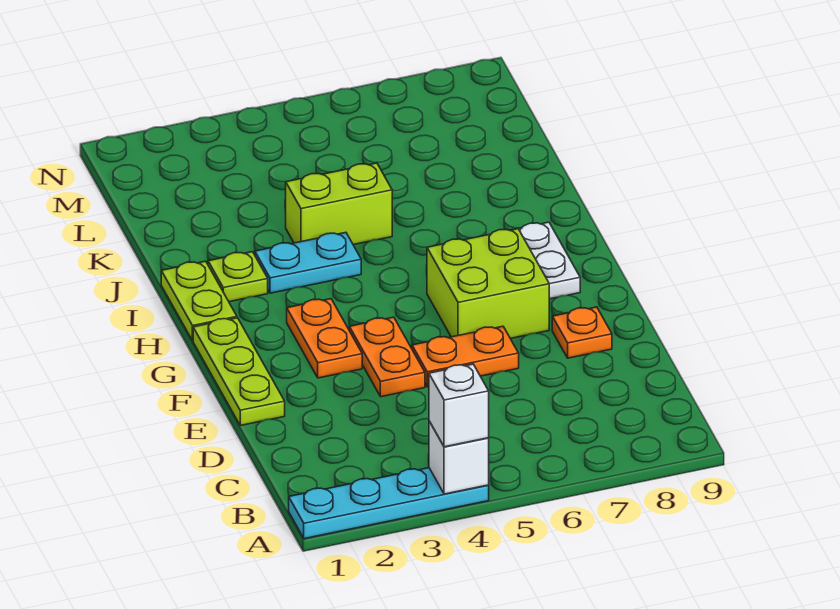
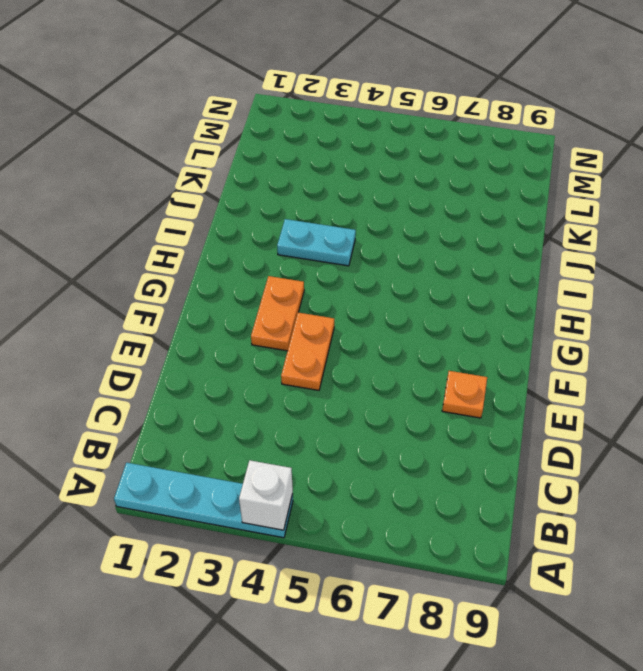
none -> lime 1x3 plate [193,318,285,426]
none -> orange 1x2 plate [412,326,519,387]
none -> lime 2x2 brick [427,229,549,339]

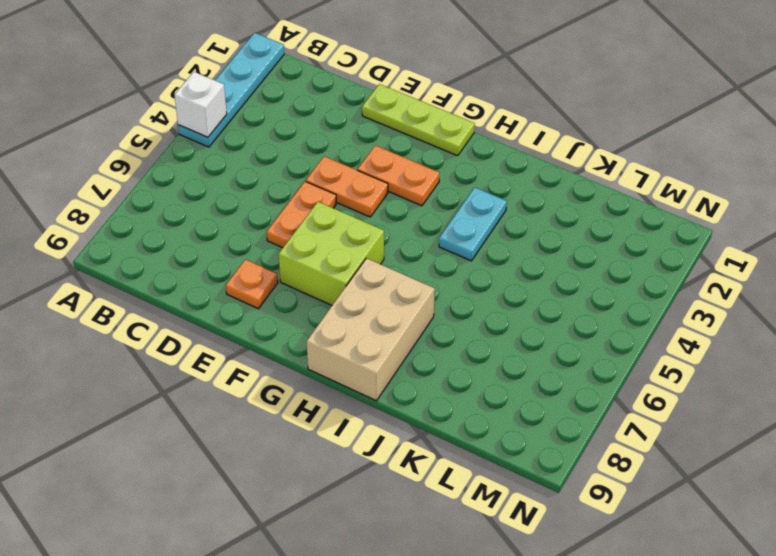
tan 2x3 brick [307,258,435,401] -> white 1x2 plate [518,222,580,299]
none -> lime 1x2 plate [161,261,237,341]
none -> lime 1x1 plate [208,252,268,302]
none -> lime 1x2 brick [286,163,392,245]

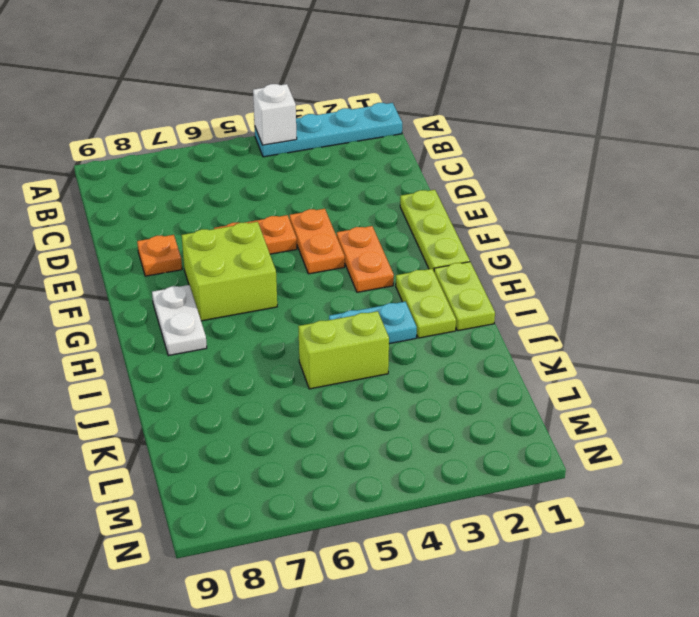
lime 1x2 plate [396,269,456,338] -> lime 1x1 plate [208,252,268,302]
none -> white 1x1 brick [429,364,489,447]

